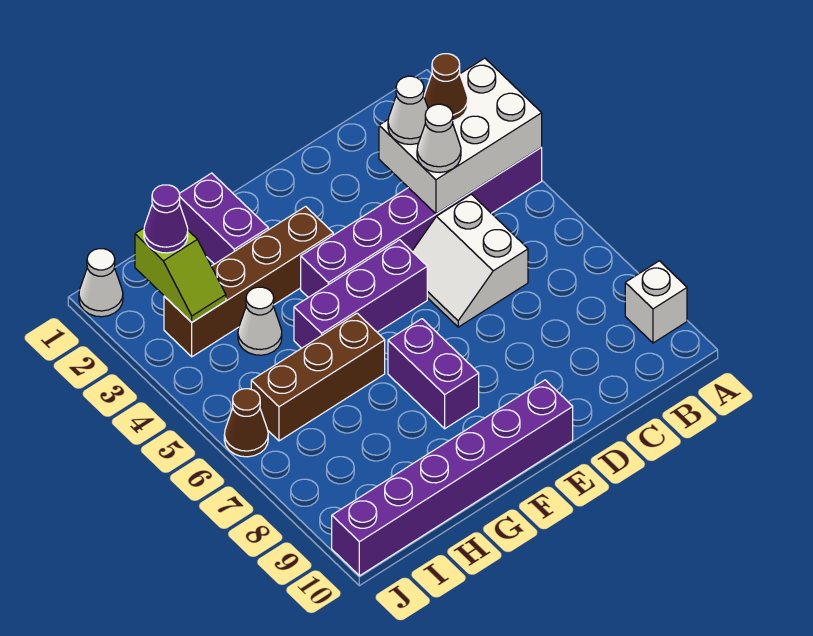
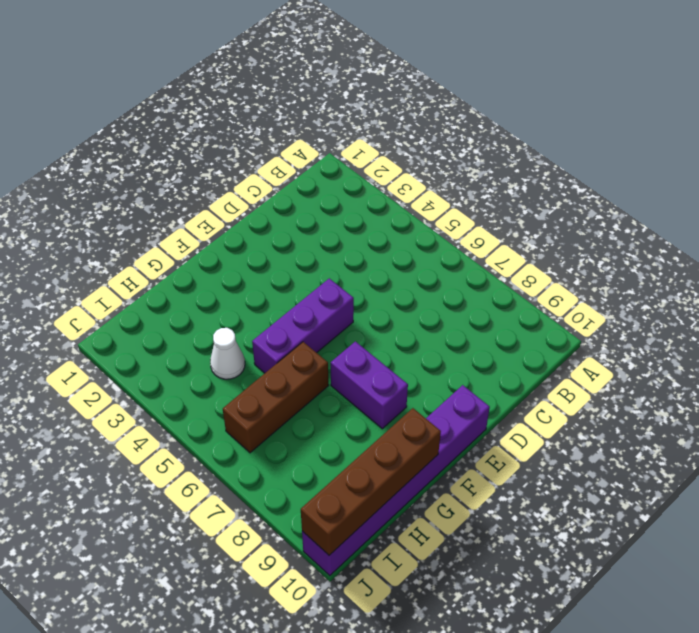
brown 1x4 brick [301,408,441,555] -> brown 1x4 brick moved to [164,206,333,357]
none -> purple 1x6 brick [301,147,542,297]
none -> white 1x1 brick [625,261,687,343]
none -> white 2x2 slope [412,194,528,327]

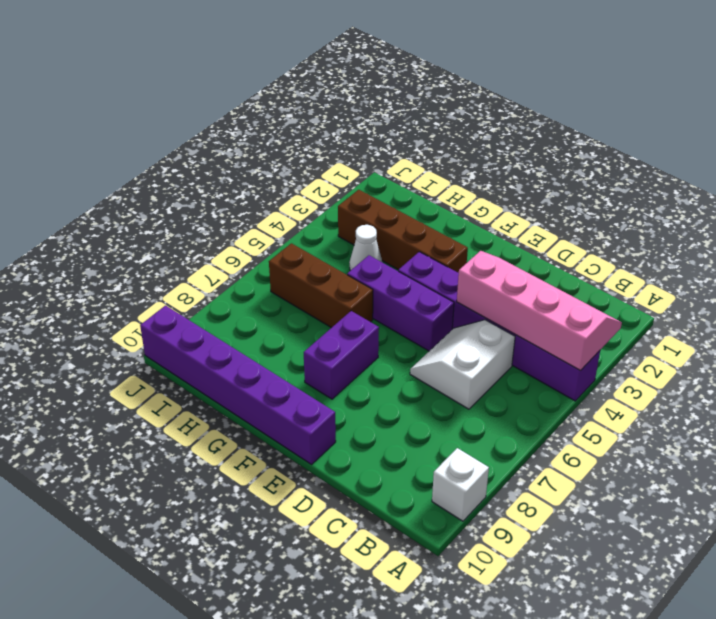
pink 2x4 slope [457,251,622,371] -> white 2x3 brick [379,58,542,214]
none -> purple 1x2 brick [179,173,268,264]
none -> white 1x1 cone [79,249,123,317]
none -> brown 1x1 cone [224,389,268,457]

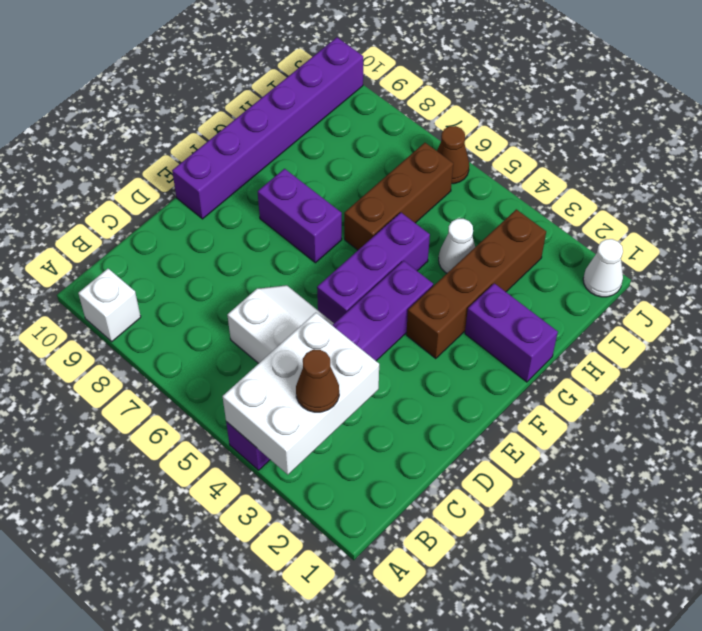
none -> lime 1x2 slope [135,228,226,322]
none -> white 1x1 cone [388,76,428,144]
none -> white 1x1 cone [417,104,461,173]

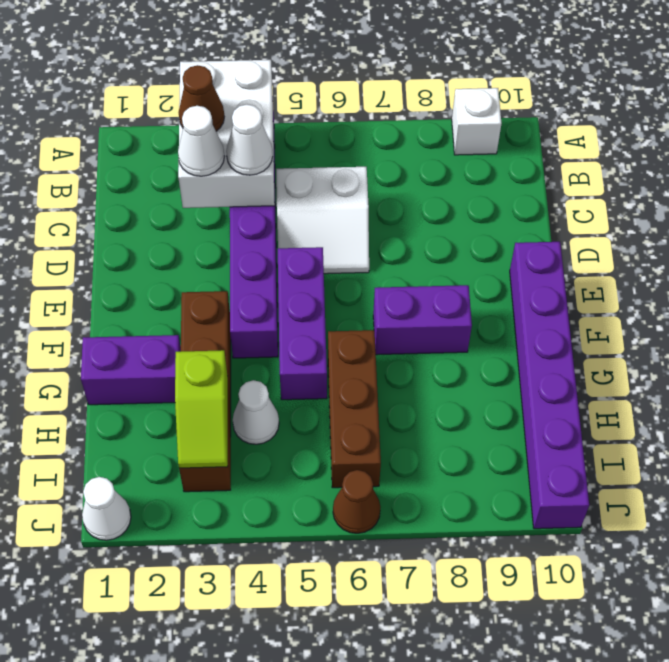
lime 1x2 slope [175,350,228,468] -> lime 1x2 slope turned to [135,228,226,322]
none -> purple 1x1 cone [144,185,188,253]

